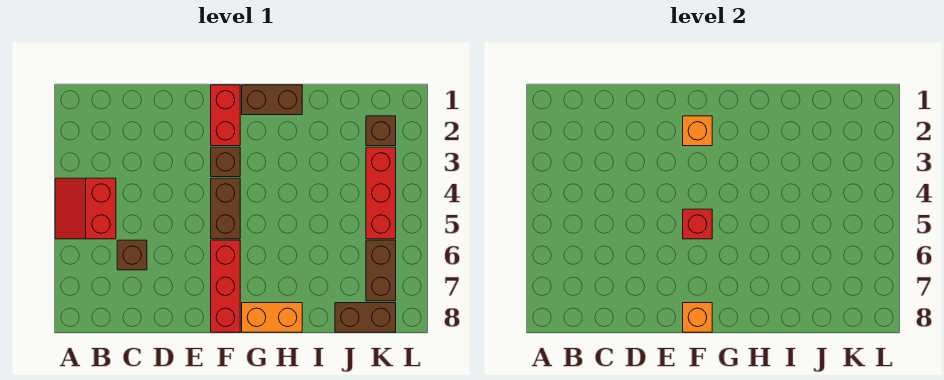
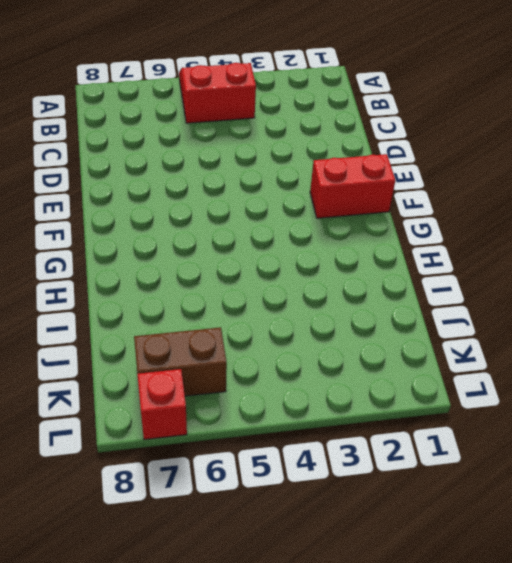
red 1x1 brick [137,369,187,440] -> red 1x1 brick moved to [683,209,712,239]
none -> brown 1x1 brick [117,240,147,270]
none -> brown 1x1 brick [211,147,240,177]
none -> brown 1x2 brick [211,178,240,239]

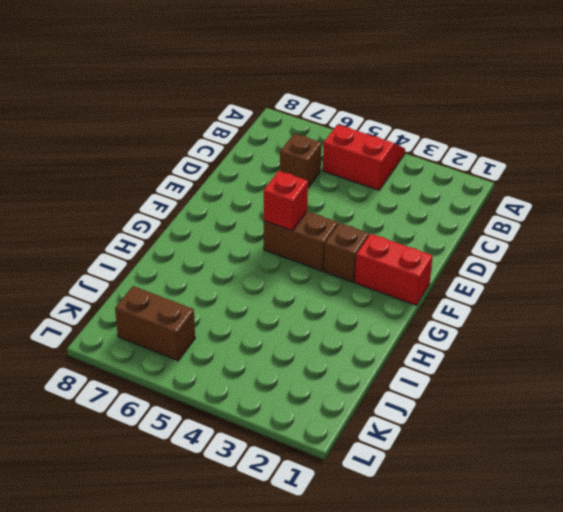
none -> red 1x3 brick [211,240,240,332]
none -> brown 1x2 brick [242,85,302,115]
none -> orange 1x2 brick [242,303,302,332]

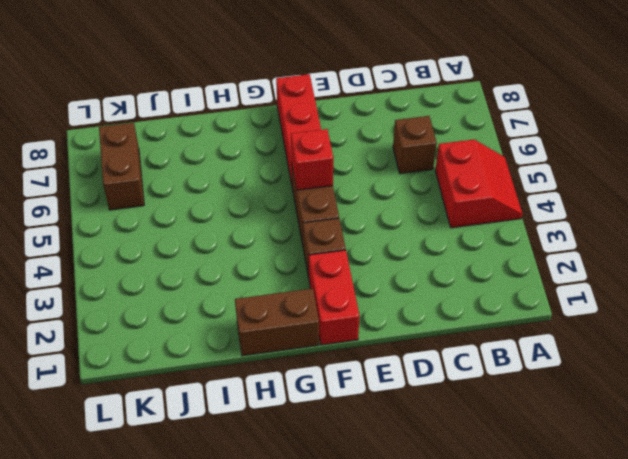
none -> orange 1x2 brick [242,303,302,332]
none -> brown 1x2 brick [335,303,396,332]
none -> brown 1x1 brick [366,116,396,146]

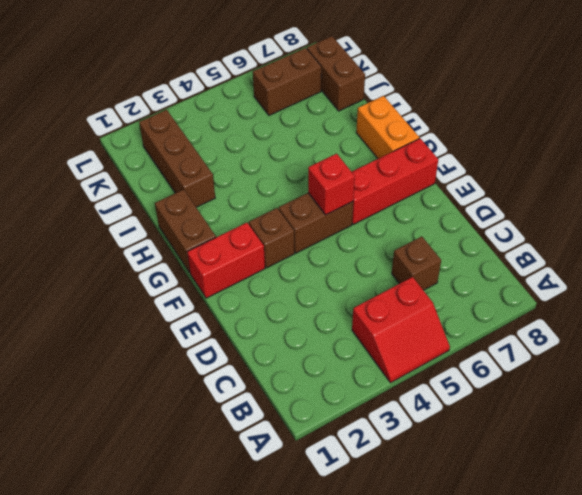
brown 1x3 brick [139,110,215,207] -> brown 1x1 brick [366,116,396,146]
none -> red 1x3 brick [366,147,396,239]
none -> orange 1x1 brick [683,116,712,146]
none -> orange 1x1 brick [683,303,712,332]

